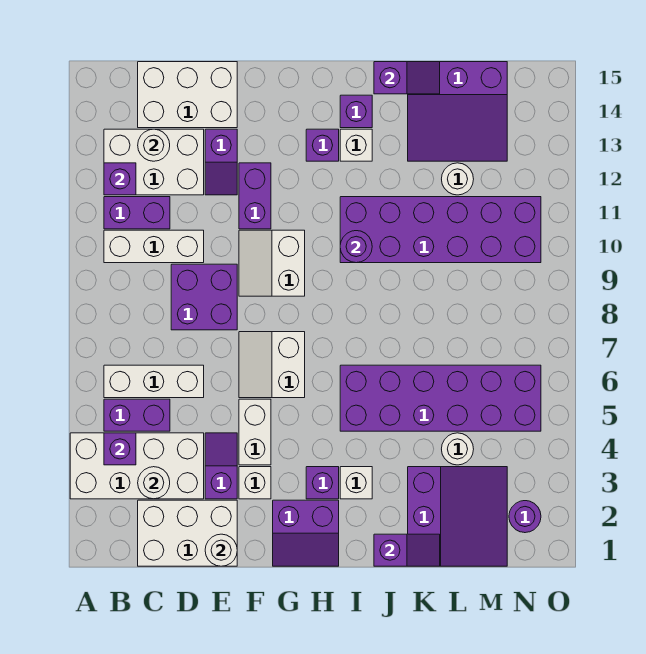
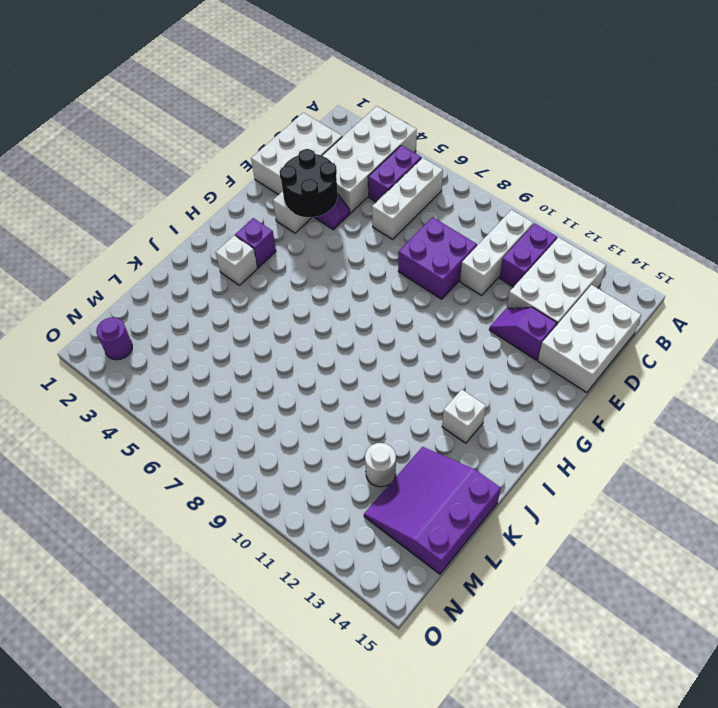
black 2x2 round brick [280,149,338,217] -> none
none -> white 1x2 brick [239,399,271,465]
none -> white 2x2 slope [239,332,305,398]
none -> white 2x2 slope [239,230,305,296]
none -> purple 1x2 brick [239,163,271,229]

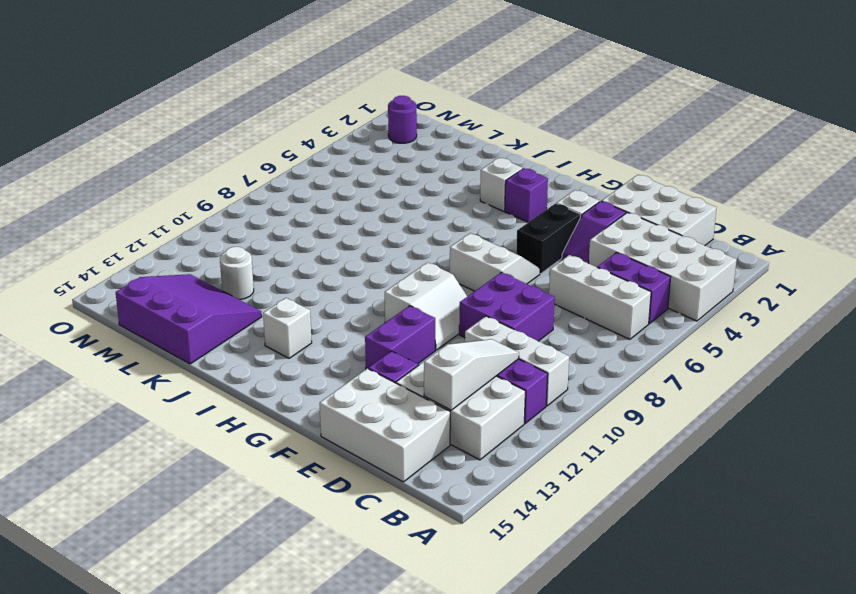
white 1x3 slope [424,339,519,410] -> white 1x1 round brick [138,129,170,161]
black 1x2 brick [516,203,580,274] -> white 1x2 brick [239,399,271,465]
white 2x2 slope [450,233,540,291] -> white 2x2 slope turned to [239,332,305,398]
none -> purple 2x2 slope [273,500,339,566]
none -> purple 1x1 brick [306,129,339,161]
none -> purple 2x6 brick [340,365,541,431]
none -> purple 2x6 brick [340,197,541,263]

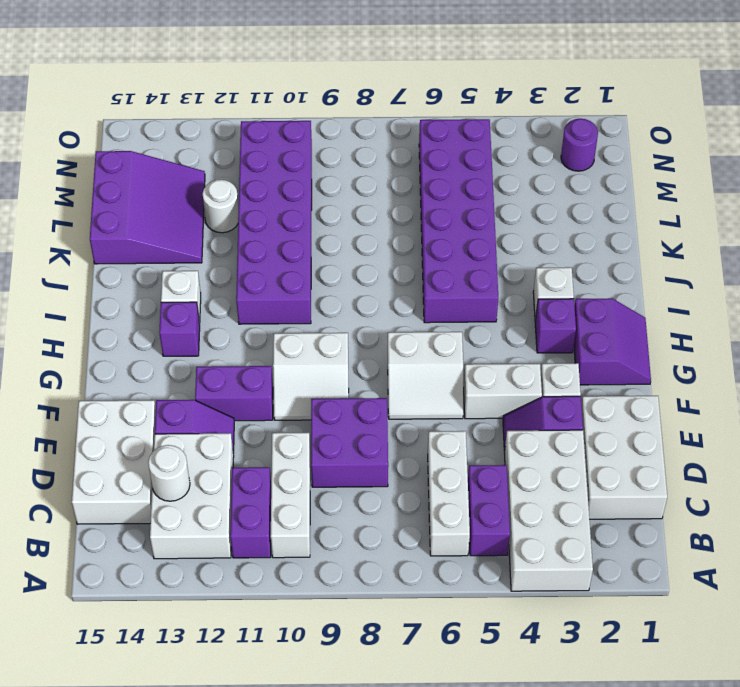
none -> purple 1x1 brick [340,95,372,128]
none -> purple 3x3 slope [408,467,507,566]
none -> white 1x1 round brick [442,433,474,465]
none -> purple 1x1 brick [104,433,136,465]

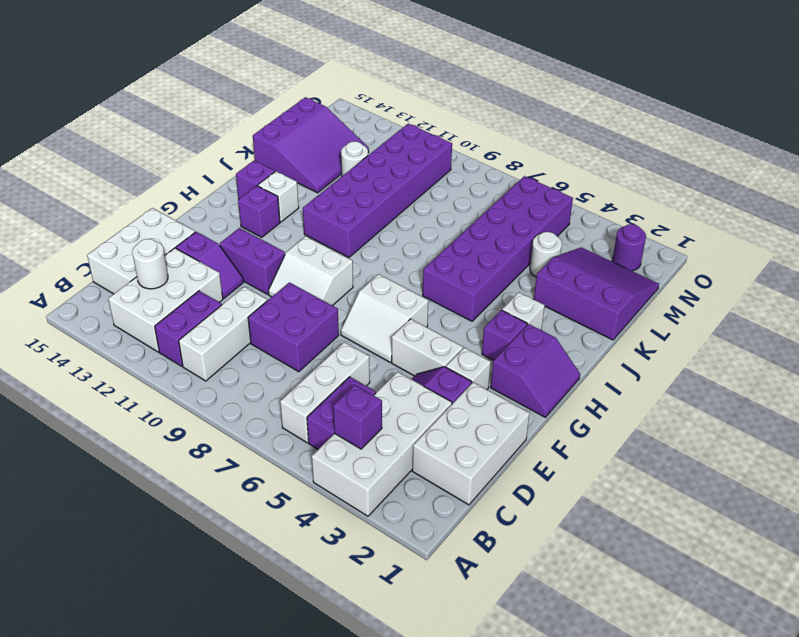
none -> purple 1x1 brick [104,163,136,195]
none -> white 1x1 round brick [138,467,170,499]
none -> white 1x1 round brick [205,534,237,566]
none -> purple 1x1 round brick [340,231,372,263]

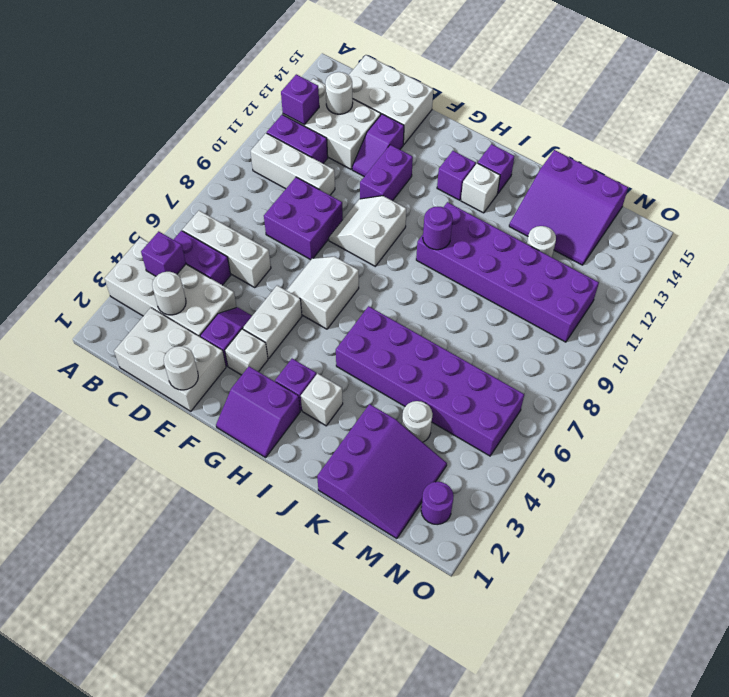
none -> purple 1x2 slope [374,534,440,566]
none -> purple 1x2 slope [374,62,440,94]

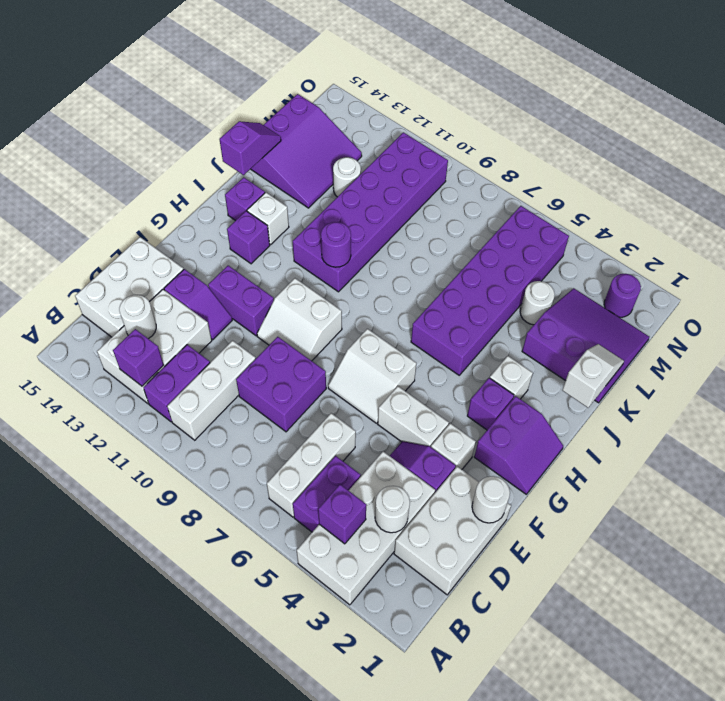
white 1x2 slope [562,344,624,408] -> purple 1x2 slope [374,534,440,566]

